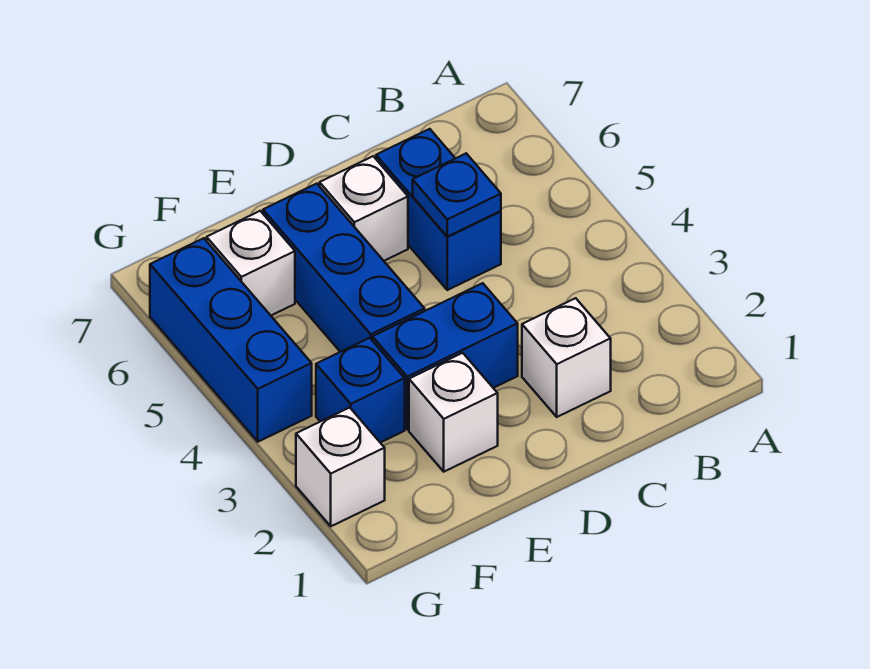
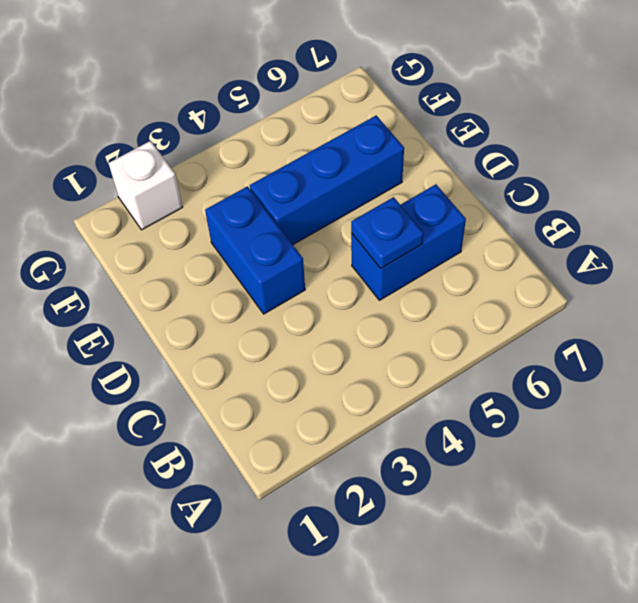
none -> white 1x1 brick [522,298,611,417]
none -> white 1x1 brick [320,156,408,261]

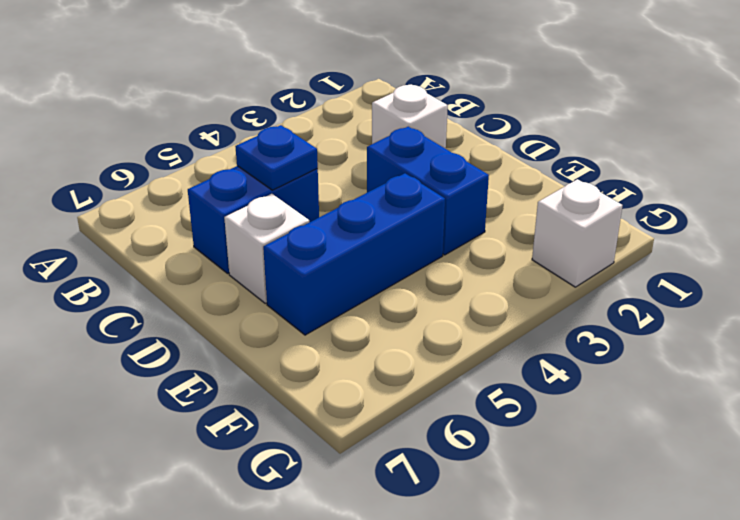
none -> white 1x1 brick [409,353,498,472]
none -> blue 1x1 brick [316,338,405,443]

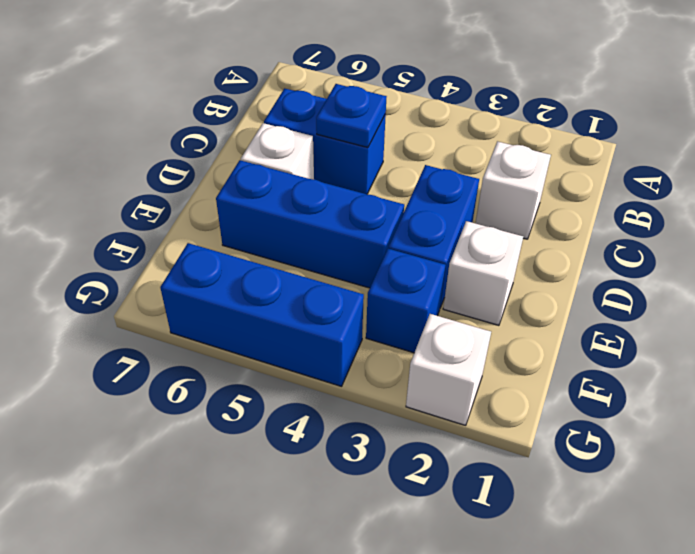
none -> white 1x1 brick [207,211,295,315]

